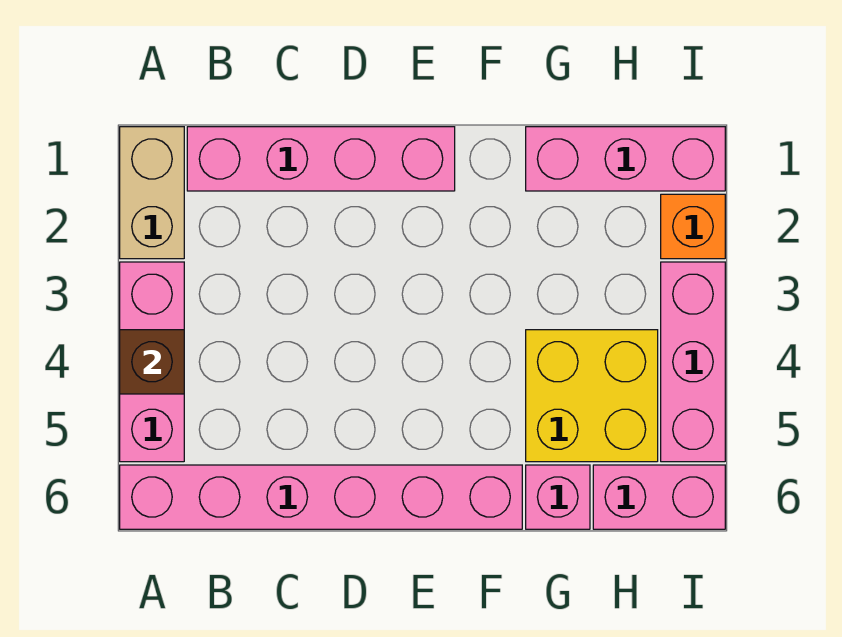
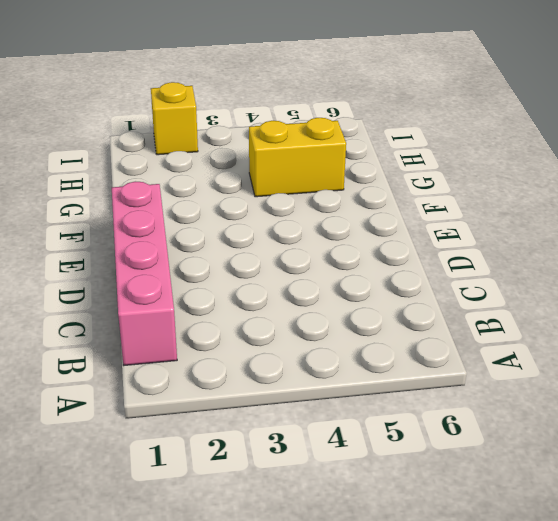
yellow 1x2 brick [249,118,346,197] -> yellow 2x2 brick [526,330,658,462]
yellow 1x1 brick [151,82,198,155] -> orange 1x1 brick [661,194,725,259]
none -> tan 1x2 brick [120,127,184,259]
none -> pink 1x3 brick [120,262,184,462]

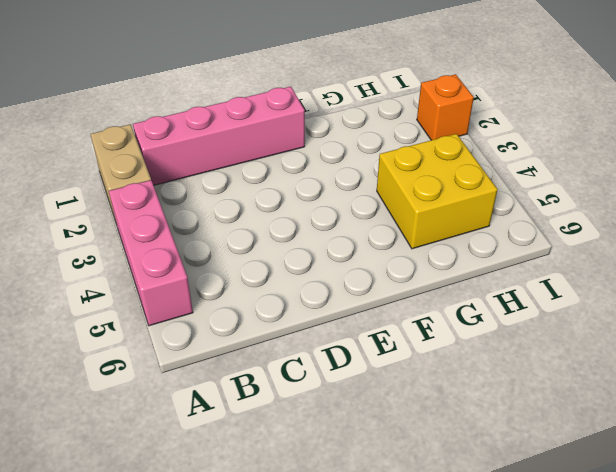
none -> pink 1x6 brick [120,465,522,529]
none -> pink 1x3 brick [526,127,725,191]

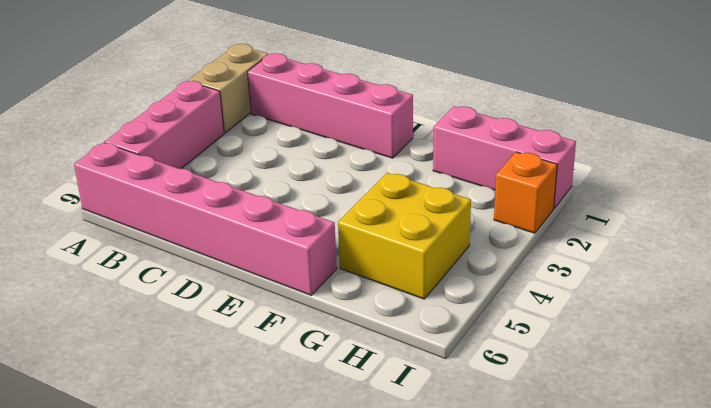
none -> pink 1x1 brick [526,465,590,529]
none -> pink 1x2 brick [593,465,725,529]

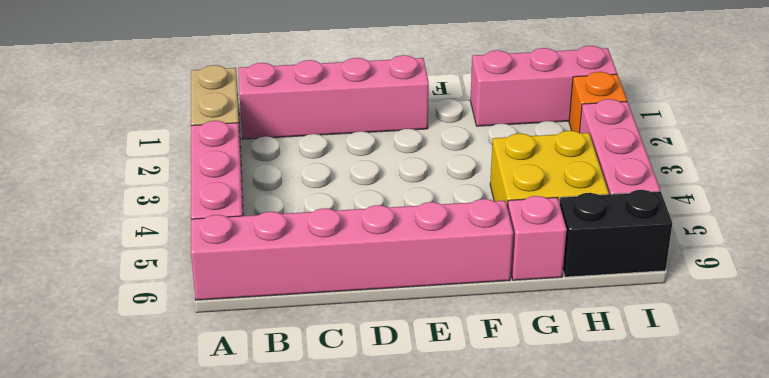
black 1x2 brick [560,190,672,277] -> pink 1x2 brick [593,465,725,529]
none -> brown 1x1 brick [120,330,184,394]

